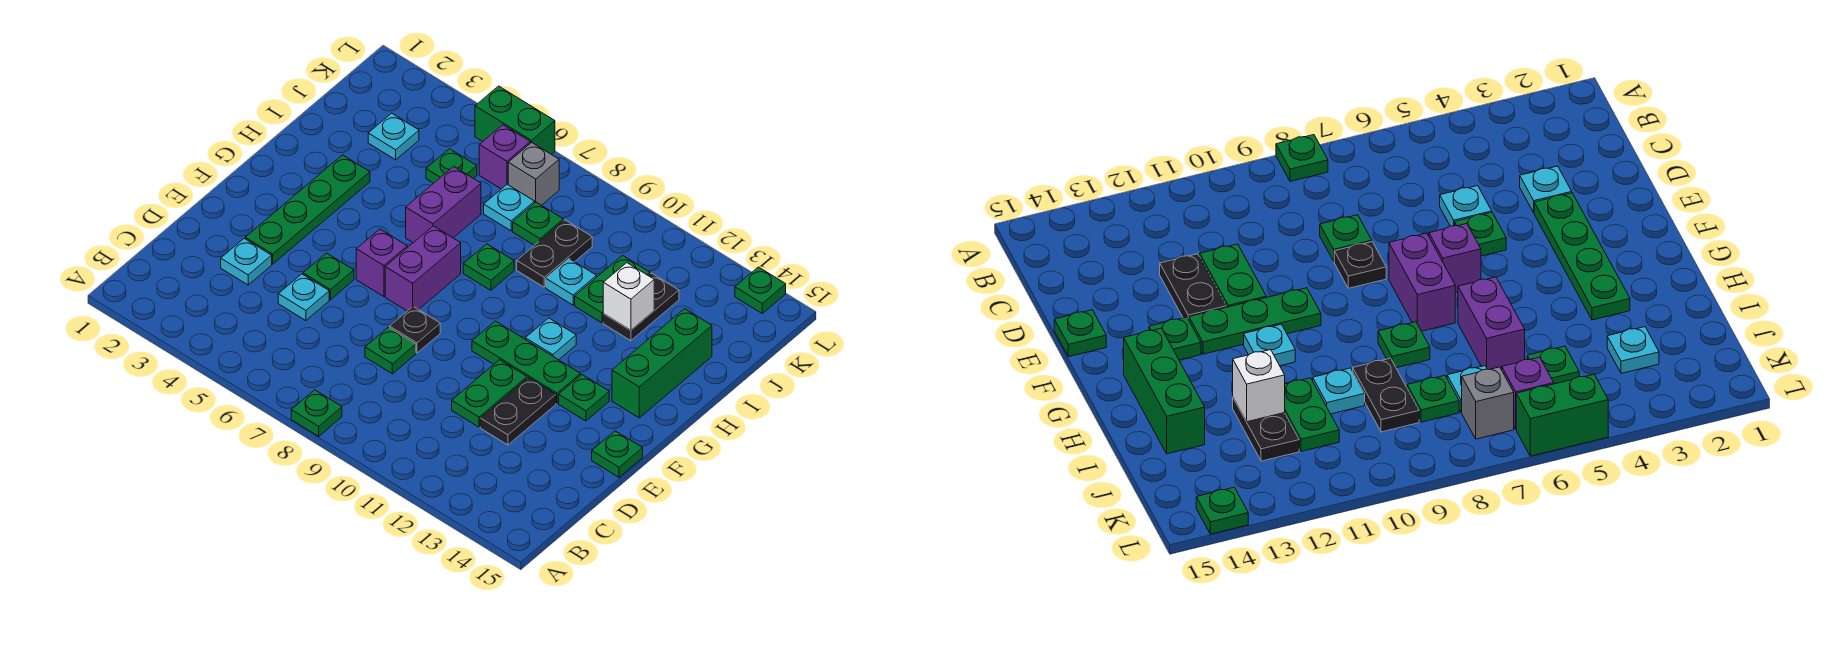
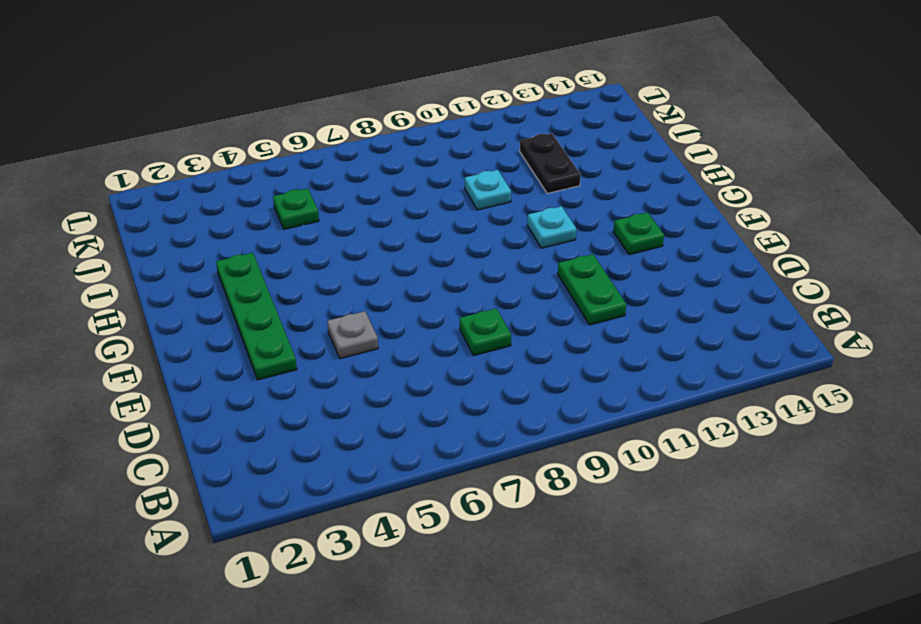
grey 1x1 plate [327,311,378,359] -> green 1x1 plate [303,253,354,300]
none -> green 1x1 plate [291,390,342,436]
none -> cyan 1x1 plate [221,239,272,285]
none -> cyan 1x1 plate [278,274,329,321]
none -> black 1x2 plate [480,378,556,445]

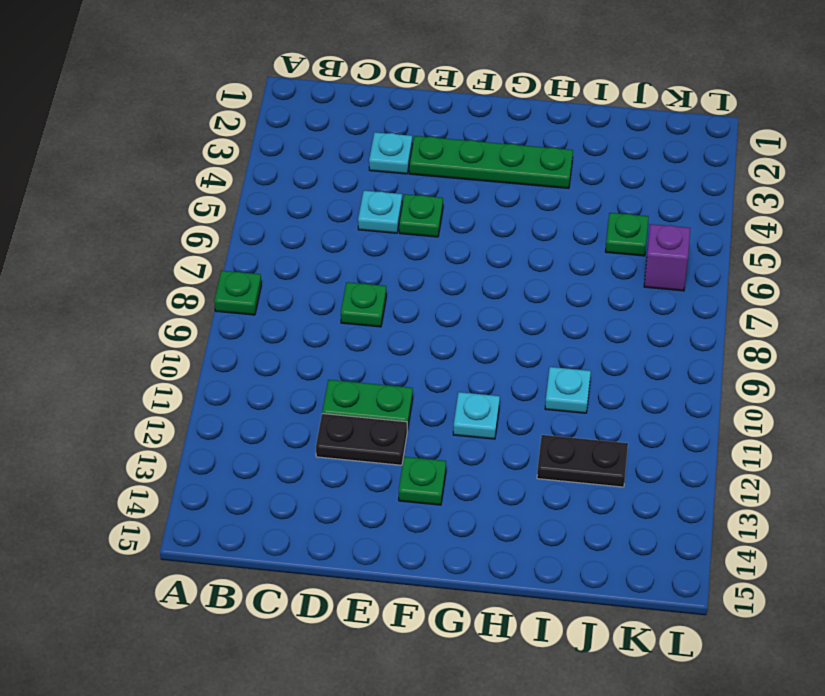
none -> black 1x1 plate [390,307,440,353]
none -> green 1x1 plate [592,431,643,477]
none -> purple 1x1 brick [356,229,407,297]
none -> purple 1x2 brick [385,226,461,311]

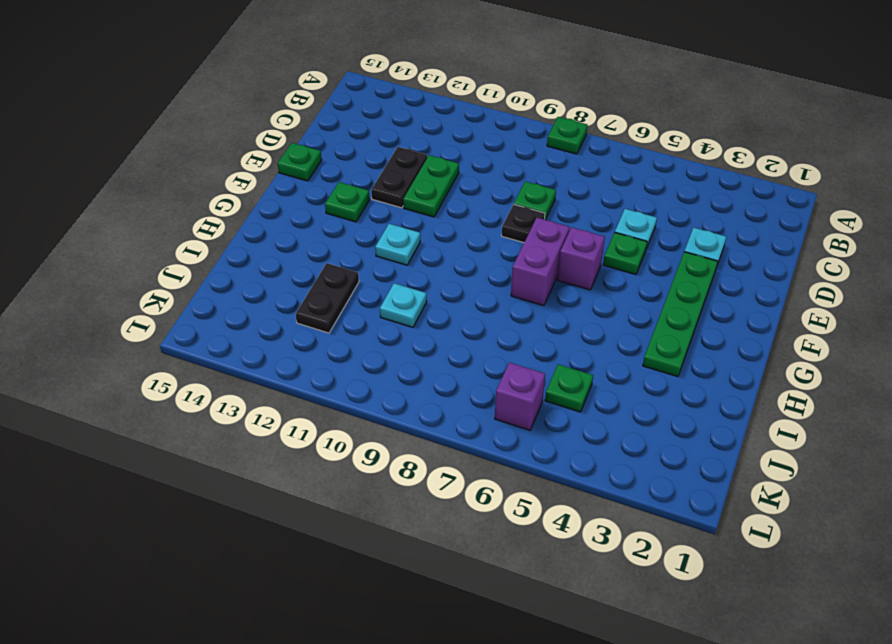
none -> green 1x3 plate [472,321,581,403]
none -> green 1x3 brick [612,309,712,418]
none -> purple 1x2 brick [406,166,481,243]
none -> green 1x1 plate [463,244,514,290]

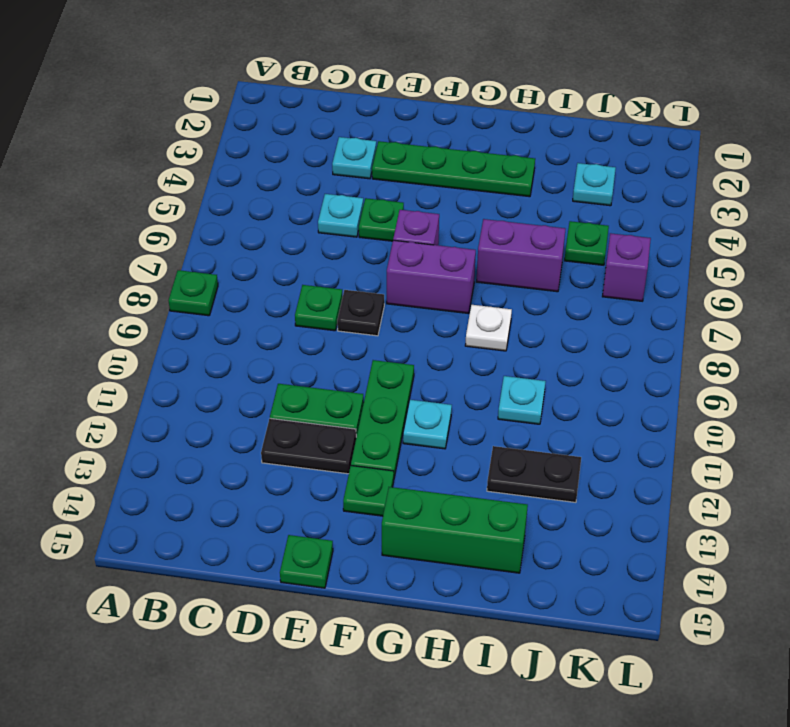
white 1x1 plate [465,305,512,351] -> green 1x1 plate [463,244,514,290]
none -> black 1x2 plate [517,220,592,287]
none -> green 1x2 plate [575,255,650,323]
none -> cyan 1x1 plate [484,184,535,231]
none -> green 1x1 plate [513,202,563,245]

